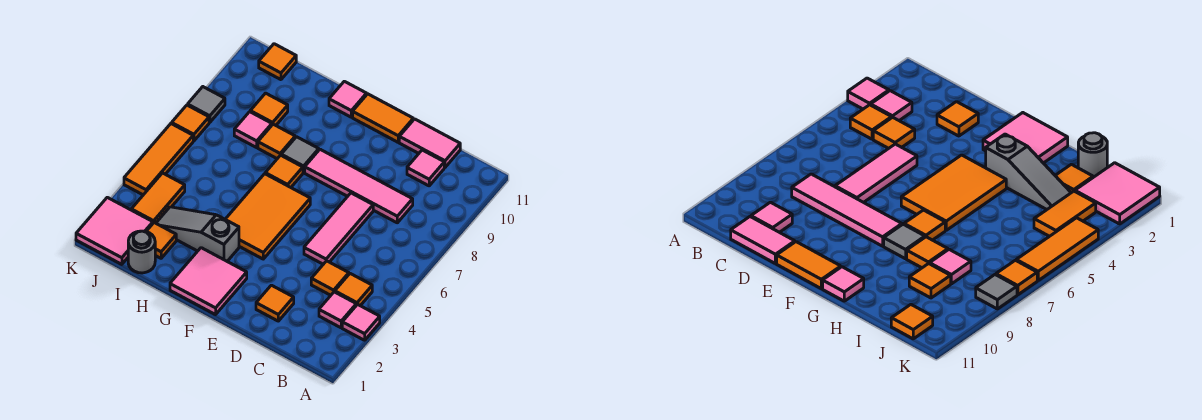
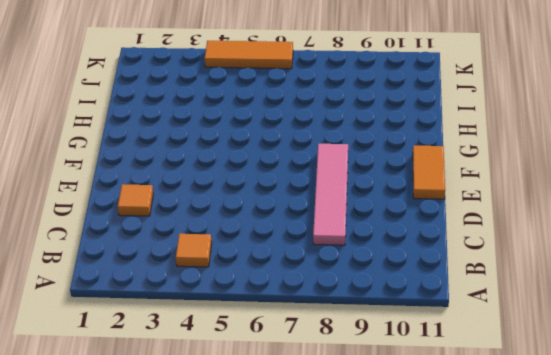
none -> pink 1x1 tile [342,304,380,340]
none -> pink 1x1 tile [319,292,356,328]
none -> orange 1x1 tile [311,261,349,295]

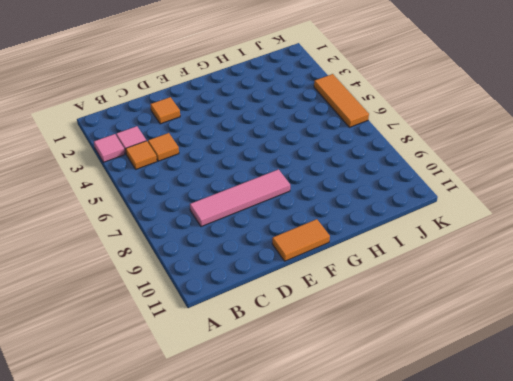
none -> pink 1x1 tile [407,150,444,186]
none -> pink 1x2 tile [399,119,460,167]
none -> pink 1x3 tile [304,193,373,264]

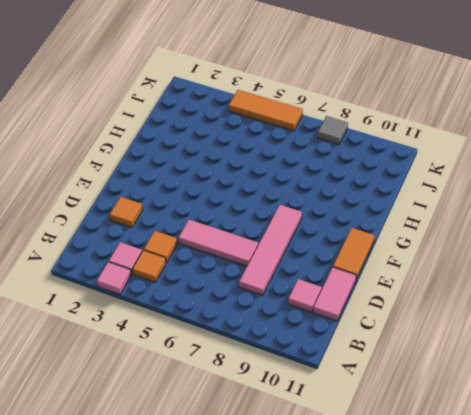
none -> pink 2x2 tile [170,248,247,315]
none -> orange 2x3 tile [225,174,310,259]
none -> grey 1x3 slope [156,207,239,261]

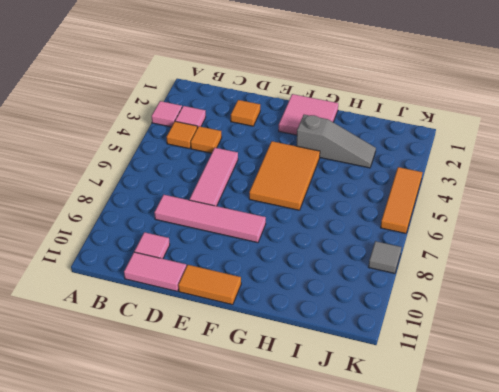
none -> orange 1x1 tile [265,155,303,187]
none -> grey 1x1 tile [281,137,319,173]
none -> pink 1x1 tile [329,81,367,117]

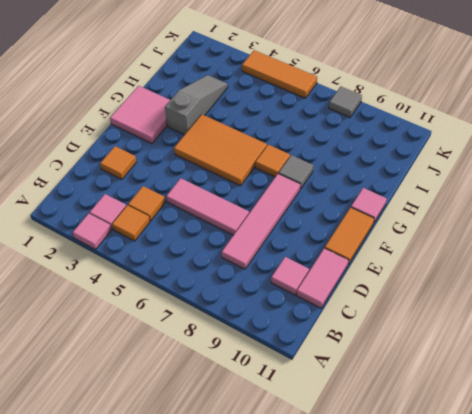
none -> orange 1x1 tile [258,124,295,159]
none -> grey 1x1 round brick [128,231,155,273]
none -> orange 1x1 tile [146,223,176,258]

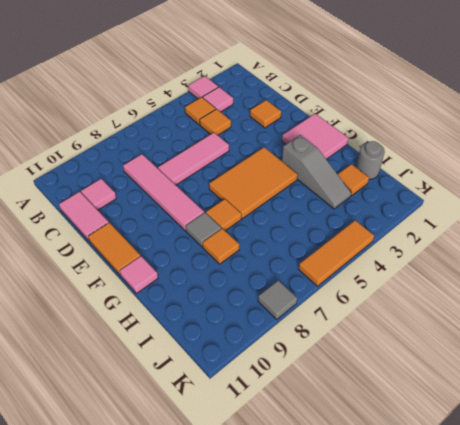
none -> pink 1x1 tile [234,112,272,148]
none -> orange 1x1 tile [250,93,288,125]
none -> pink 2x2 tile [76,197,153,264]

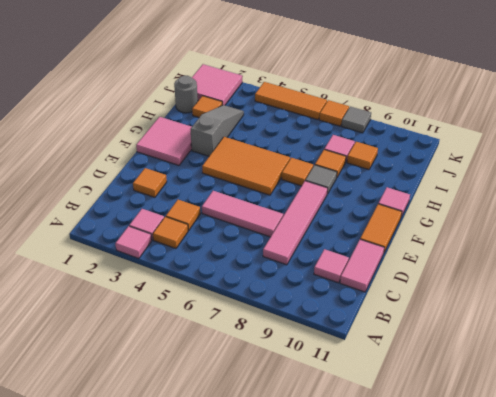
none -> orange 1x2 tile [131,173,185,223]
none -> orange 1x1 tile [259,44,296,80]

